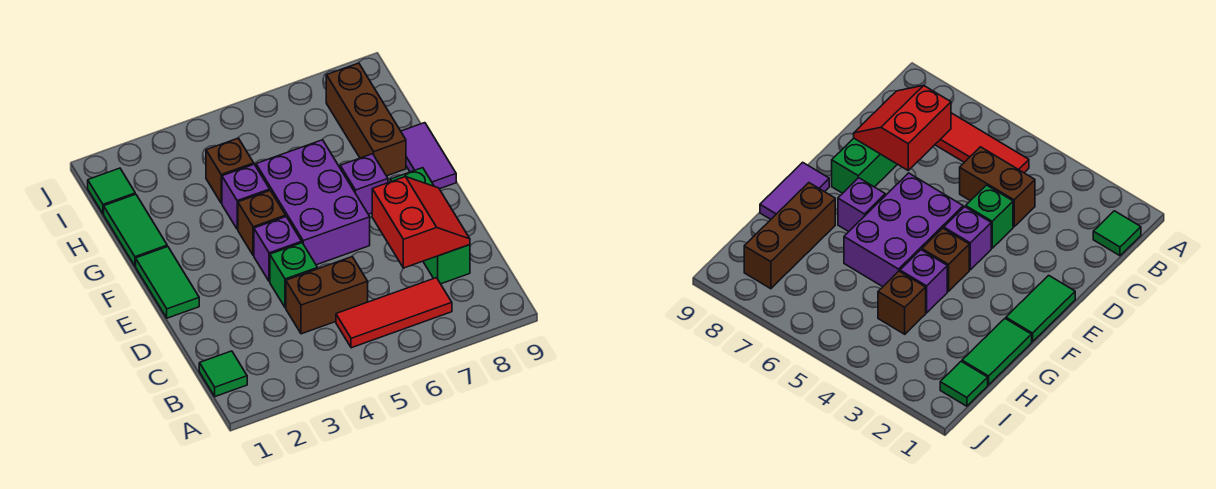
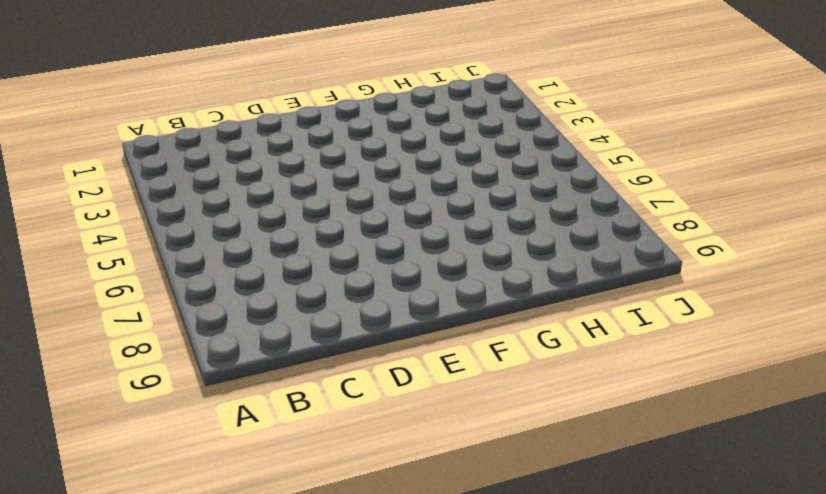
none -> green 1x1 tile [199,351,247,397]
none -> red 1x3 tile [336,278,452,348]
none -> brown 1x2 brick [286,257,368,334]

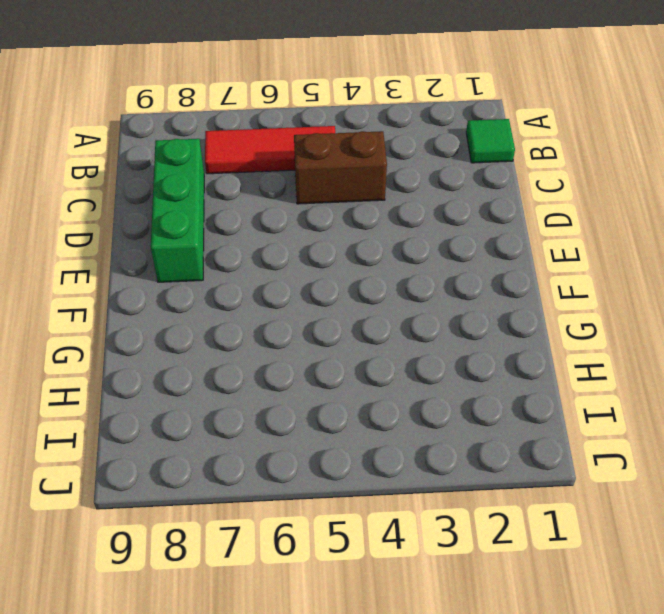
none -> green 1x1 brick [270,243,318,308]
none -> green 1x2 tile [136,246,199,318]
none -> purple 1x1 brick [254,217,302,282]

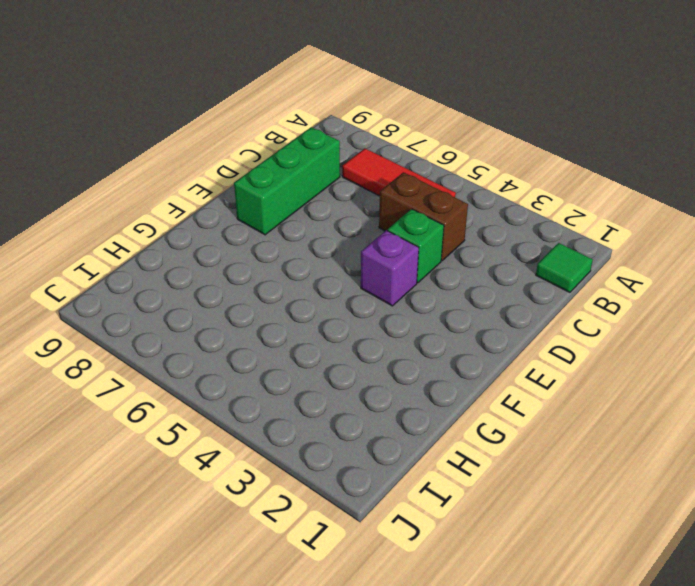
none -> green 1x2 tile [136,246,199,318]
none -> purple 2x3 brick [256,140,370,265]
none -> brown 1x1 brick [238,191,286,256]

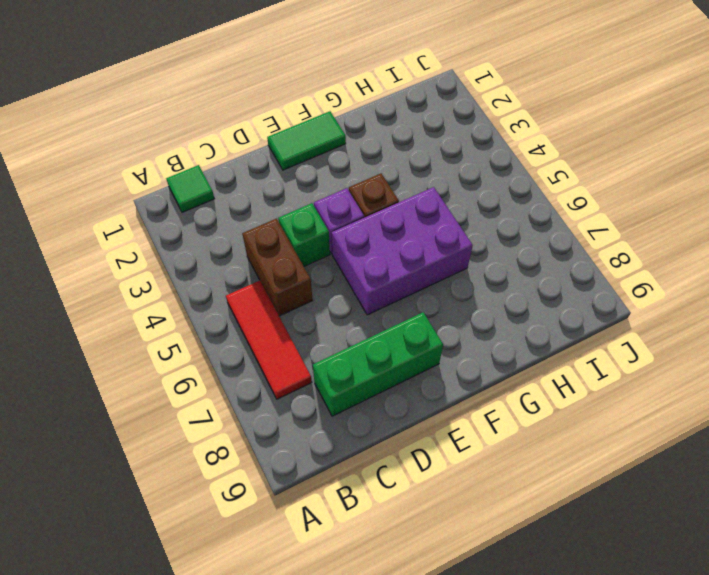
none -> purple 1x1 brick [340,154,388,214]
none -> purple 1x2 tile [401,123,456,189]
none -> green 1x2 tile [104,194,167,266]

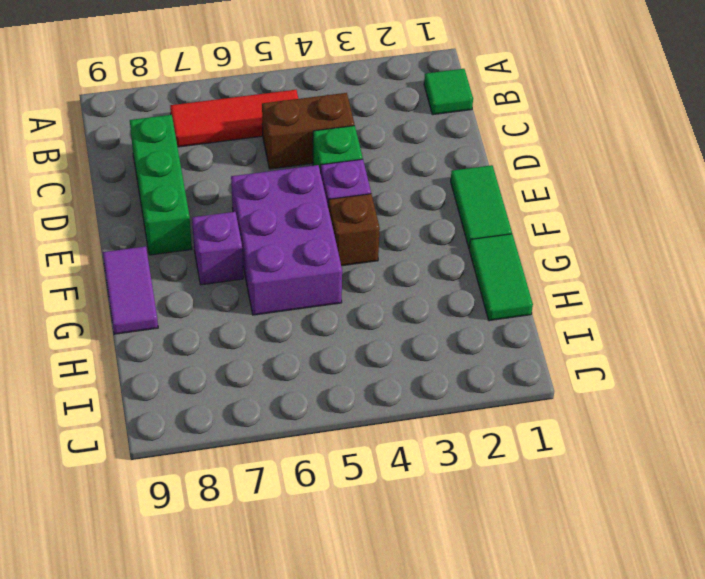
none -> purple 1x1 brick [222,164,270,229]
none -> brown 1x3 brick [326,63,406,176]
none -> brown 1x1 brick [206,138,254,203]

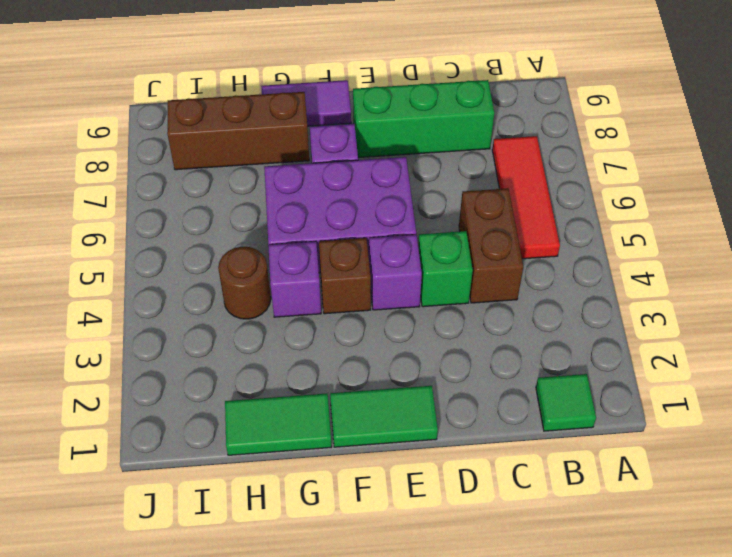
brown 1x1 round brick [218,247,271,319] -> brown 1x1 brick [206,138,254,203]
none -> green 1x1 tile [88,168,135,214]
none -> red 2x2 slope [372,177,470,268]

